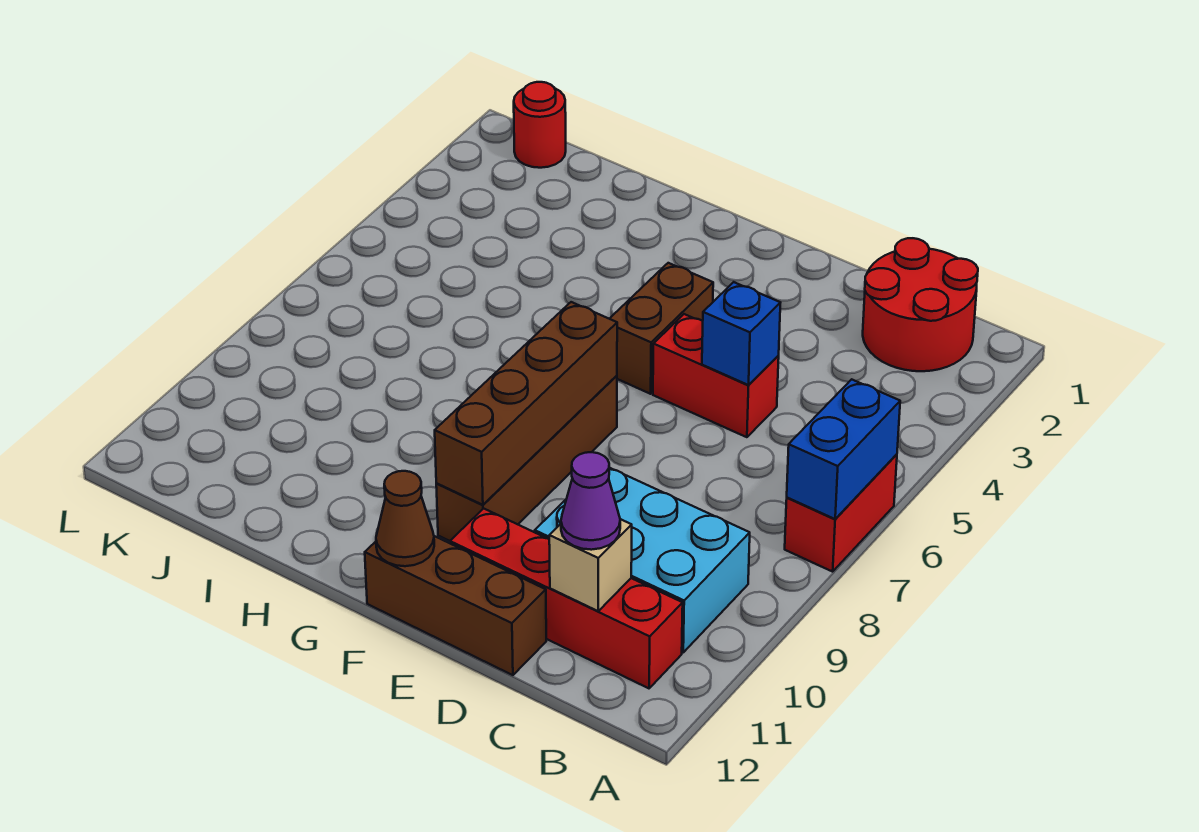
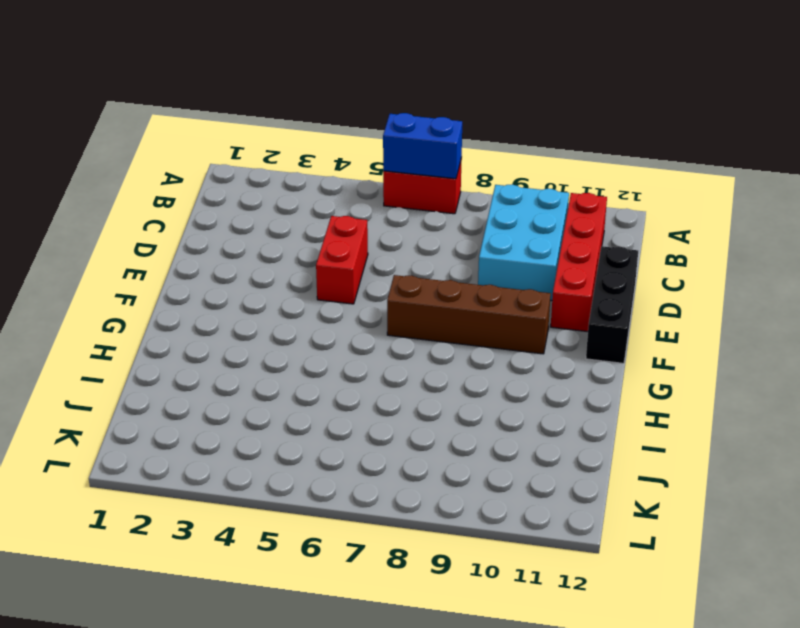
black 1x3 brick [586,246,638,363] -> brown 1x3 brick [365,536,546,675]
none -> red 2x2 round brick [863,238,978,371]
none -> brown 1x2 brick [610,263,713,394]
none -> red 1x1 round brick [514,82,566,168]

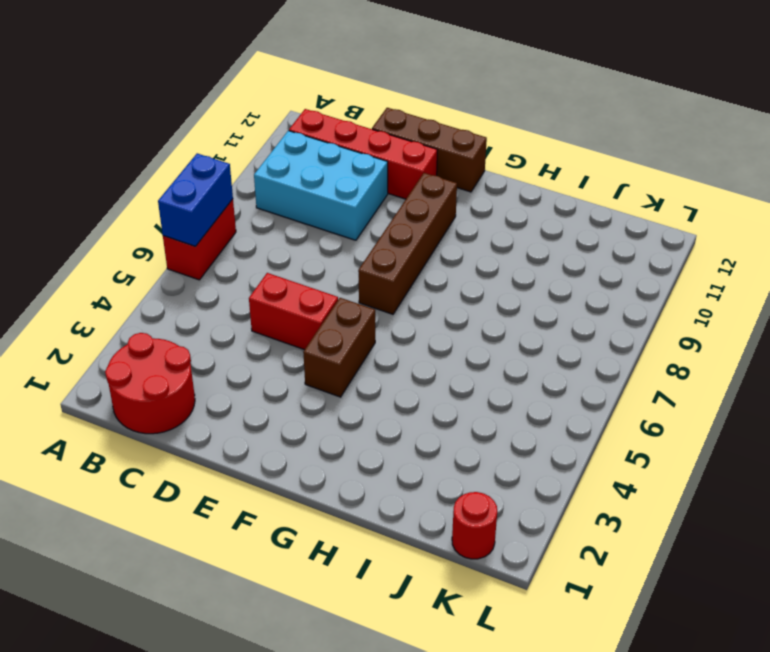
none -> tan 1x1 brick [549,519,632,611]
none -> blue 1x1 brick [702,282,780,385]
none -> brown 1x4 brick [435,302,617,505]

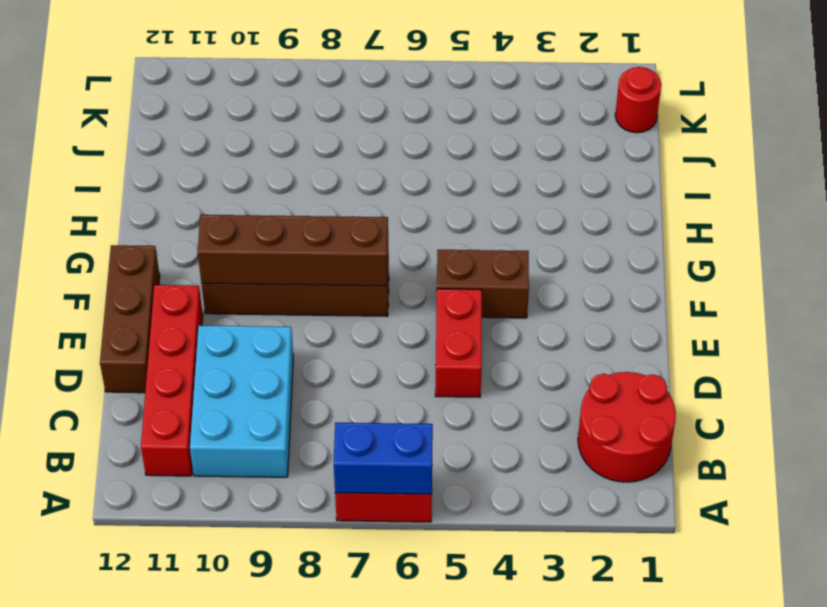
none -> tan 1x1 brick [549,519,632,611]
none -> blue 1x1 brick [702,282,780,385]
none -> brown 1x1 cone [376,471,434,566]

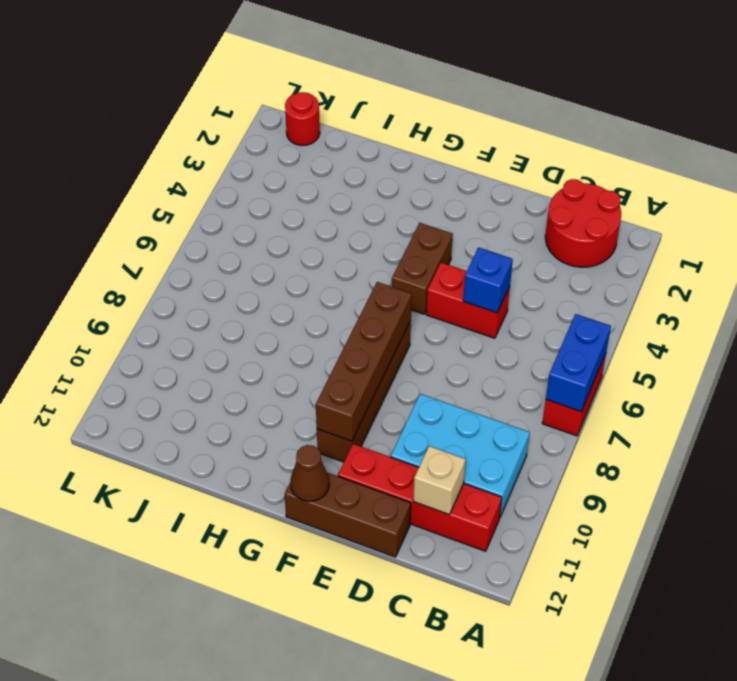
none -> purple 1x1 cone [561,452,620,550]

